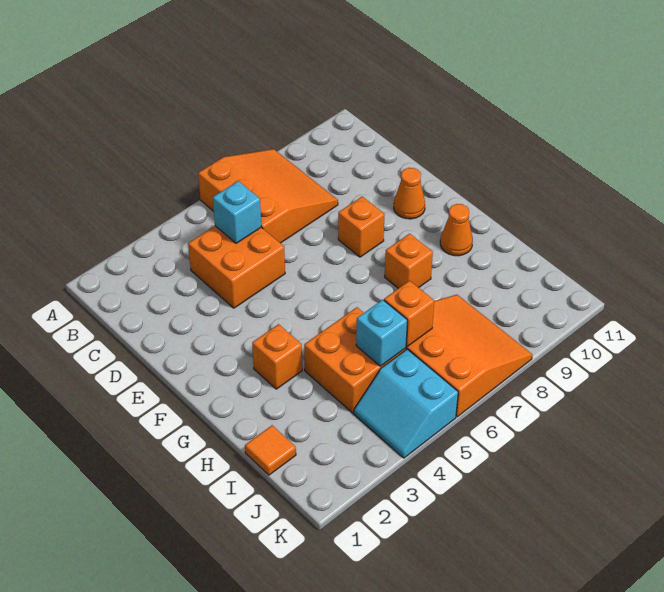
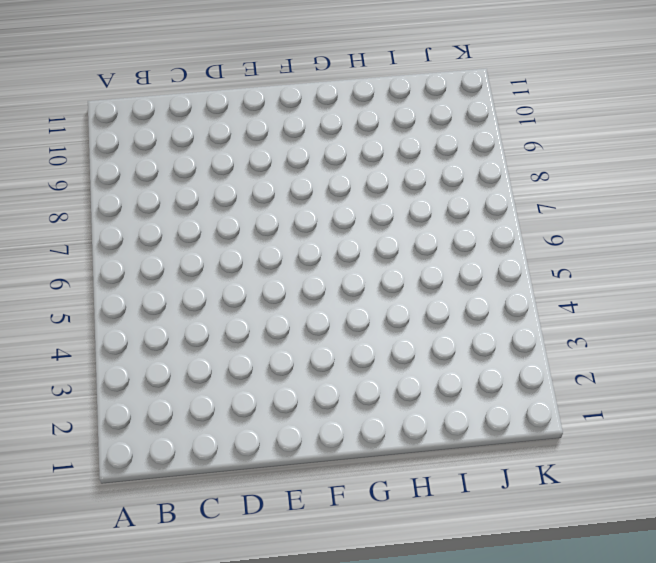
none -> orange 3x3 slope [198,149,338,243]
none -> orange 2x2 brick [188,226,285,308]
none -> orange 1x1 brick [338,197,384,257]

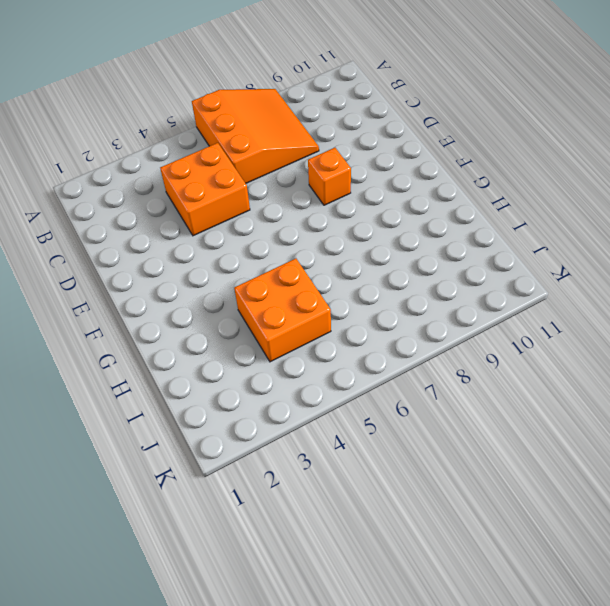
none -> orange 1x1 cone [394,168,425,219]
none -> orange 1x1 brick [252,324,302,389]
none -> orange 1x1 brick [385,234,433,288]

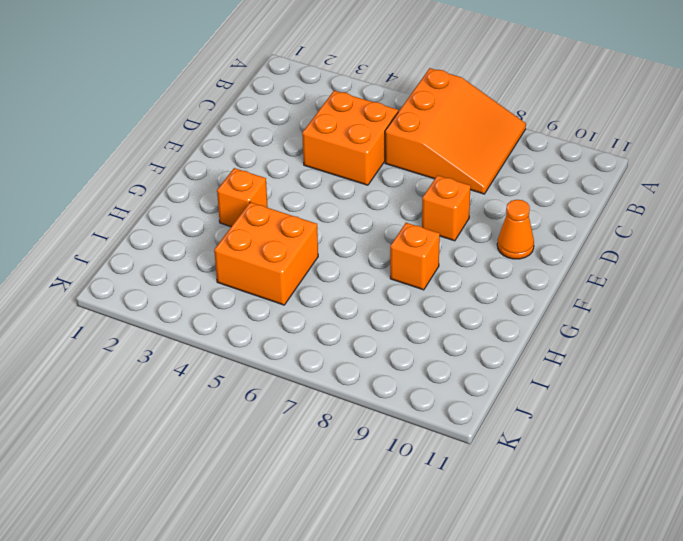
none -> orange 1x1 cone [440,204,473,256]
none -> orange 1x1 tile [245,425,296,475]
none -> orange 3x3 slope [406,295,532,417]

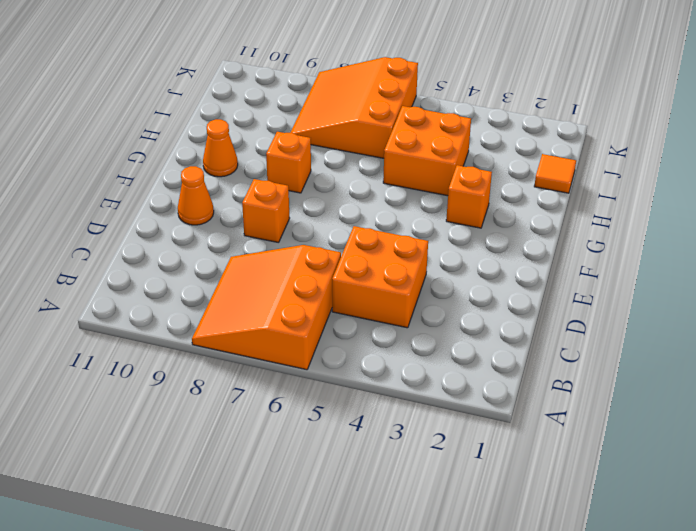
none -> cyan 2x2 slope [354,349,458,458]
none -> cyan 1x1 brick [213,181,261,243]
none -> cyan 1x1 brick [356,300,407,366]

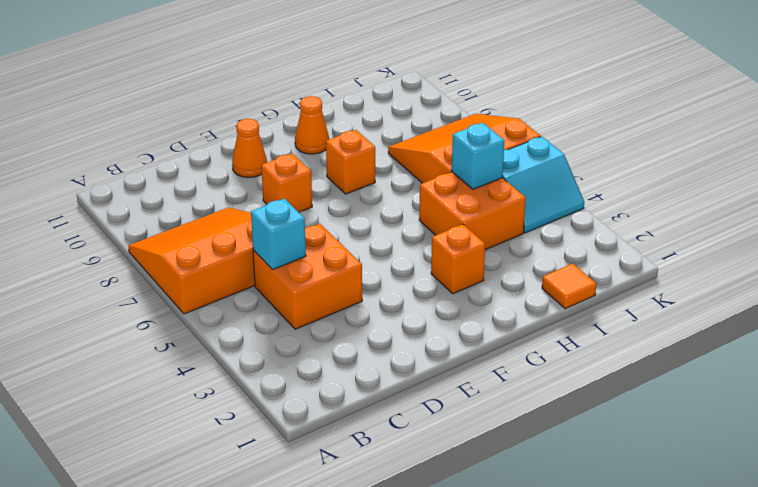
none -> orange 1x1 brick [384,281,434,346]

